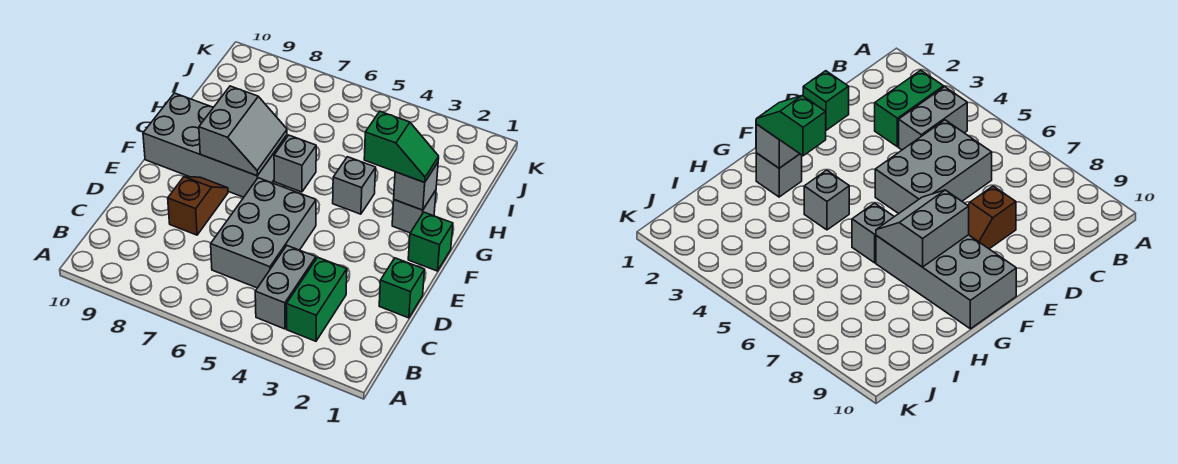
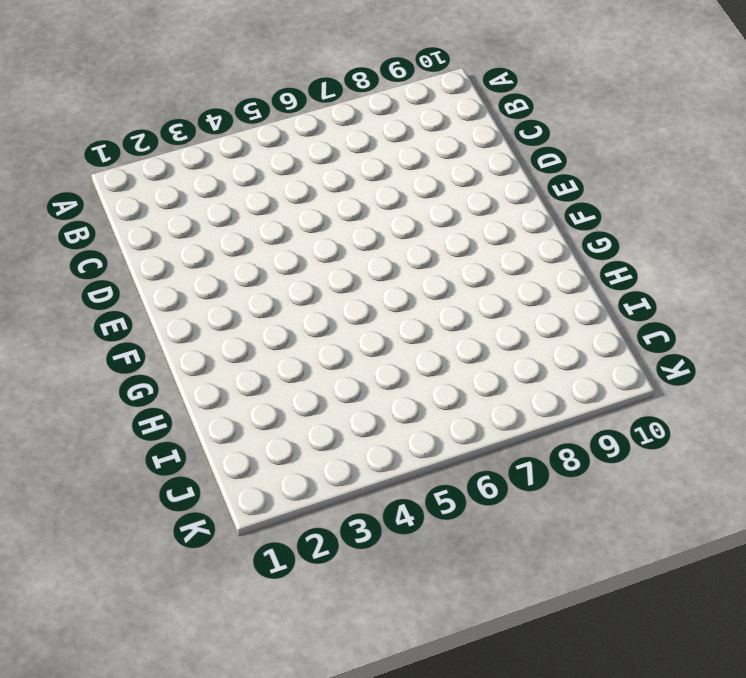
none -> green 1x2 brick [286,257,347,341]
none -> grey 1x2 brick [255,246,316,329]
none -> grey 2x3 brick [211,178,316,288]

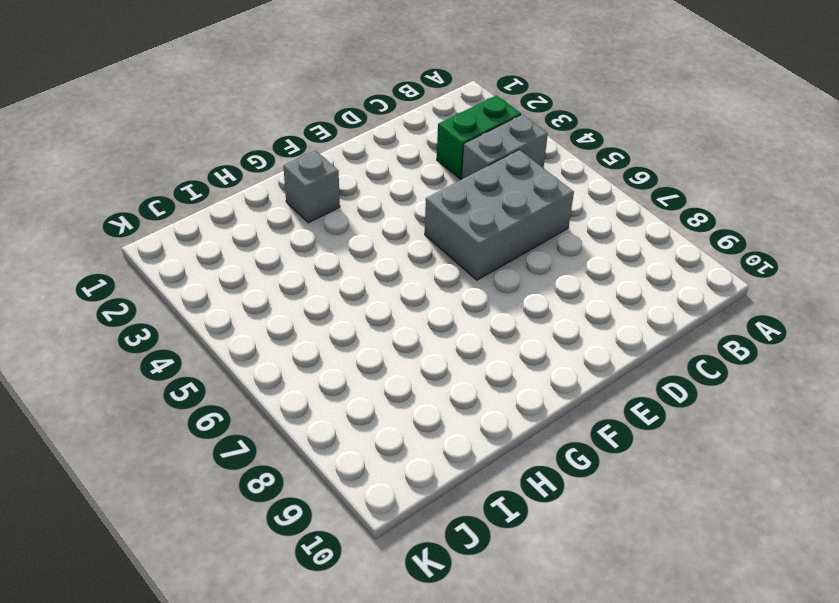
none -> green 1x1 brick [379,258,425,318]
none -> brown 1x2 slope [168,177,228,235]
none -> green 1x1 brick [408,212,453,271]

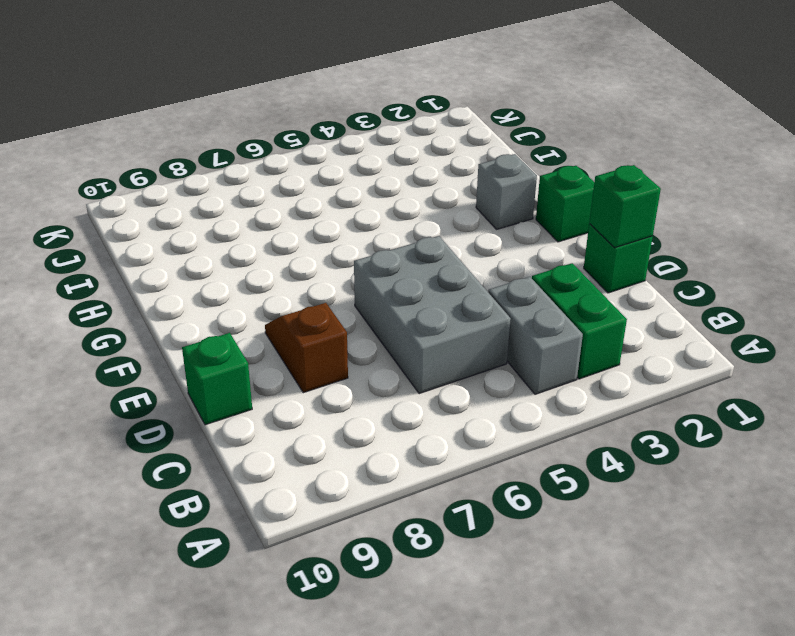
green 1x1 brick [589,165,661,248] -> none
green 1x1 brick [182,333,252,425] -> none
none -> grey 2x4 brick [143,93,287,197]
none -> grey 1x1 brick [333,157,376,214]
none -> grey 1x1 brick [274,135,316,192]

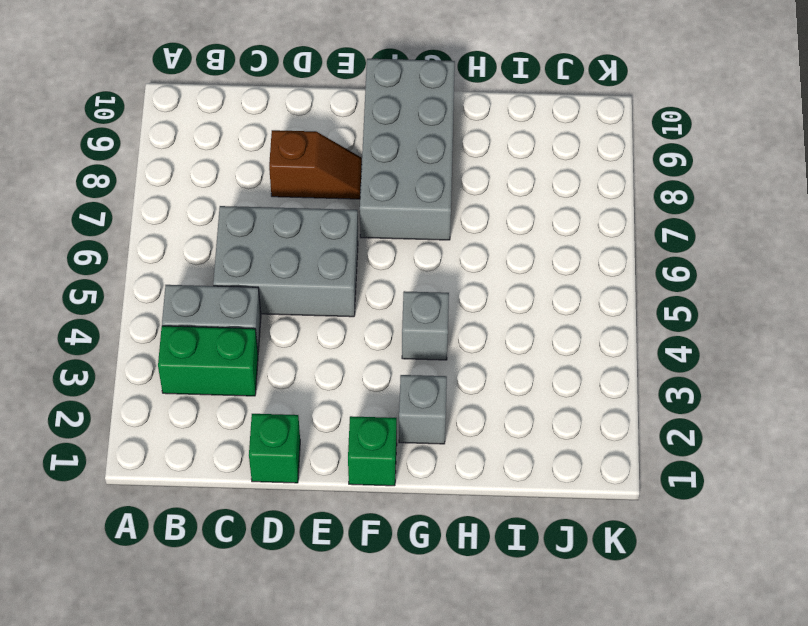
none -> grey 1x1 brick [274,135,316,192]
none -> grey 2x2 slope [199,86,287,176]
none -> grey 1x1 brick [394,163,438,210]

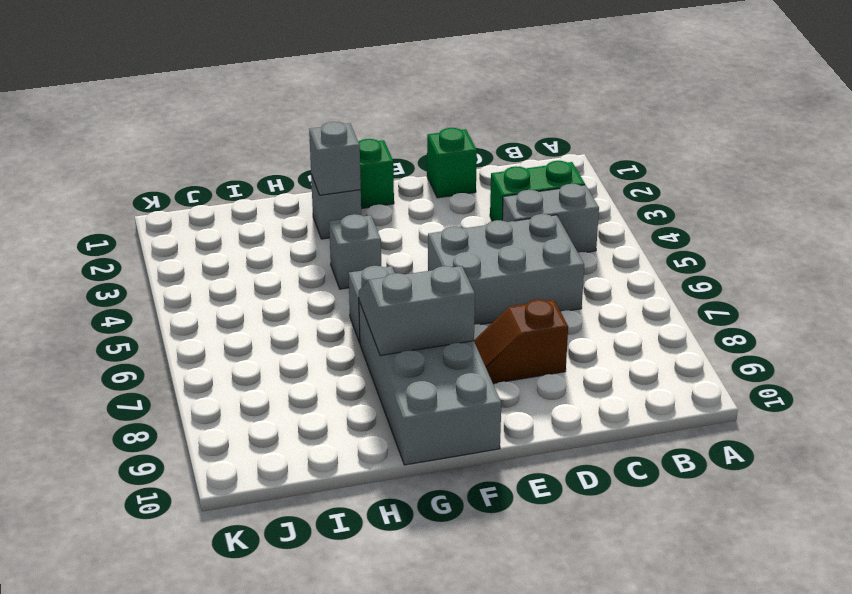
none -> green 1x2 slope [364,112,439,182]

